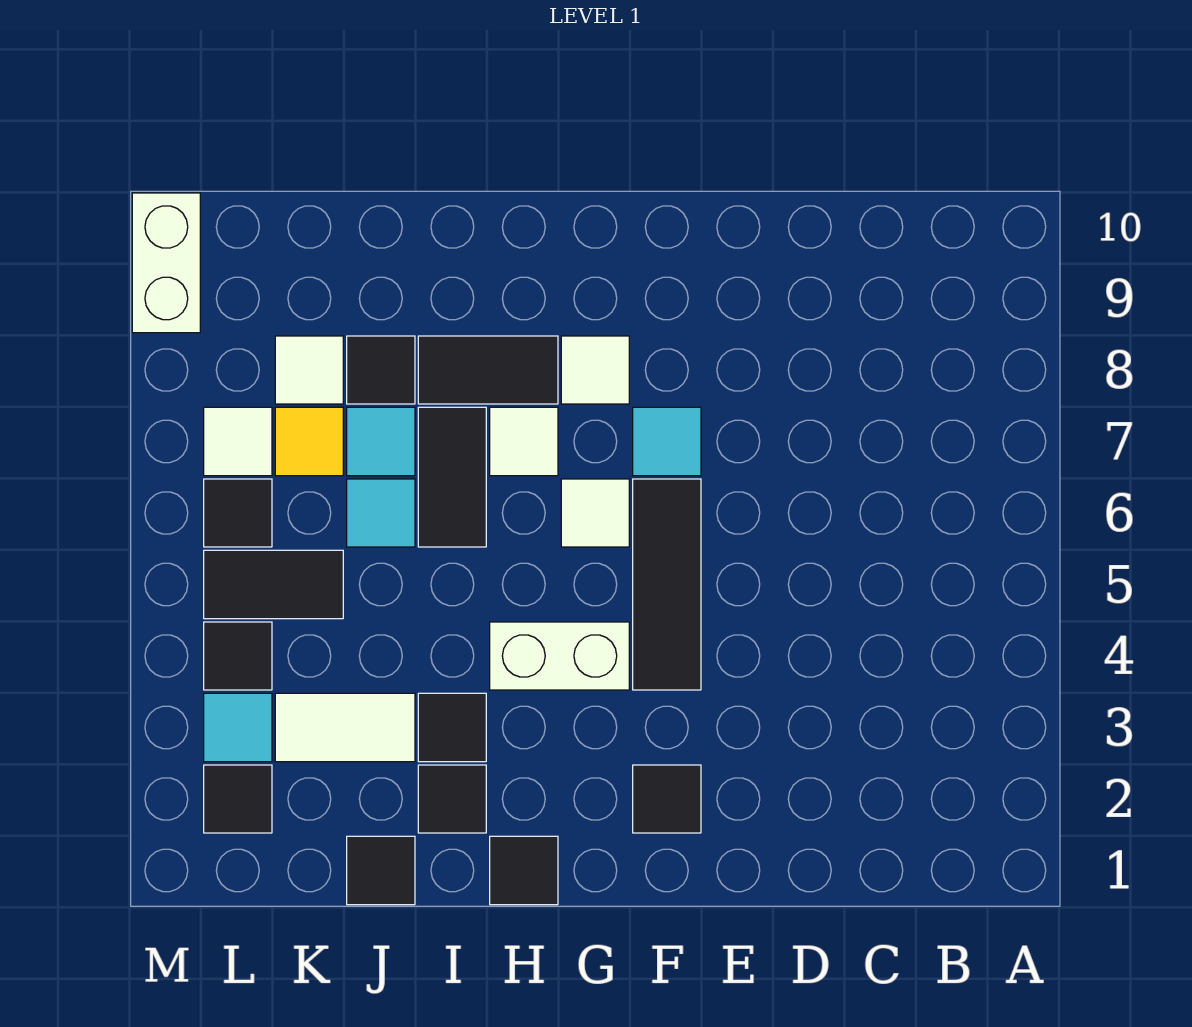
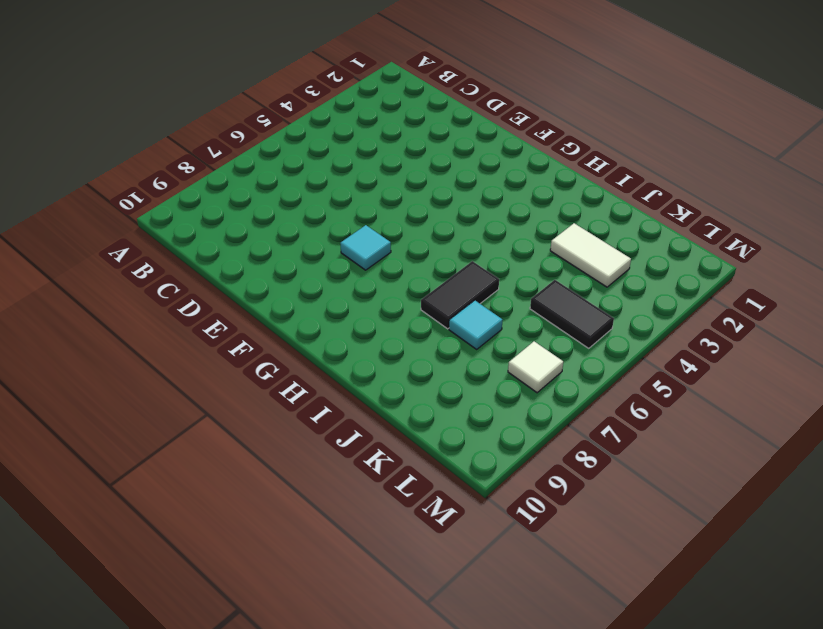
none -> black 1x1 tile [633,765,701,833]
none -> black 1x3 tile [633,479,701,690]
none -> white 1x2 brick [490,622,629,690]

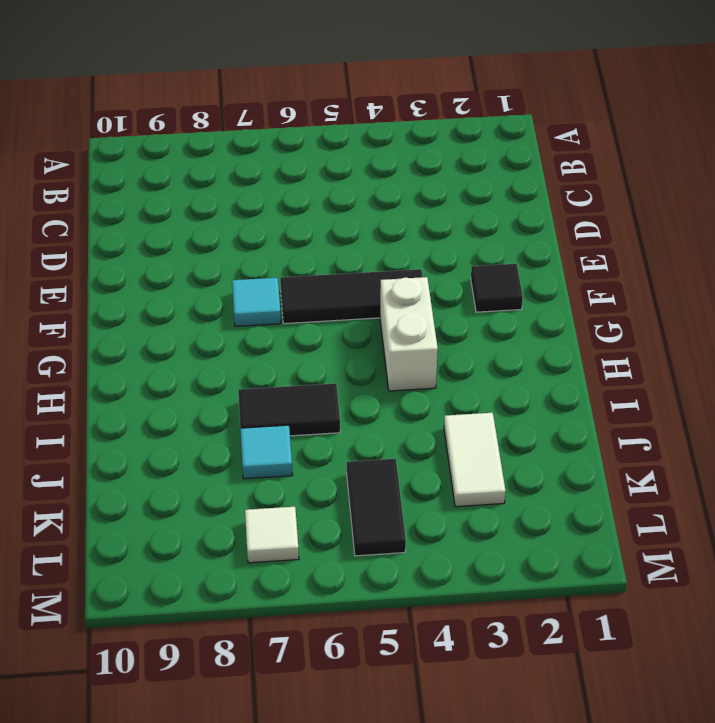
none -> white 1x1 tile [561,479,629,547]
none -> white 1x1 tile [561,336,629,404]
none -> black 1x1 tile [490,836,558,905]

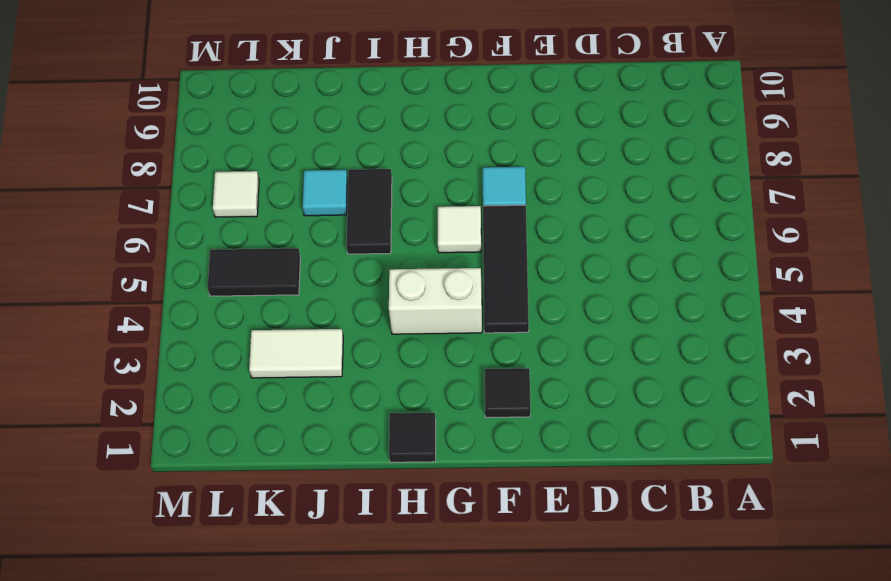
none -> white 1x1 tile [561,336,629,404]
none -> white 1x1 tile [490,407,558,476]
none -> black 1x2 tile [418,336,558,404]

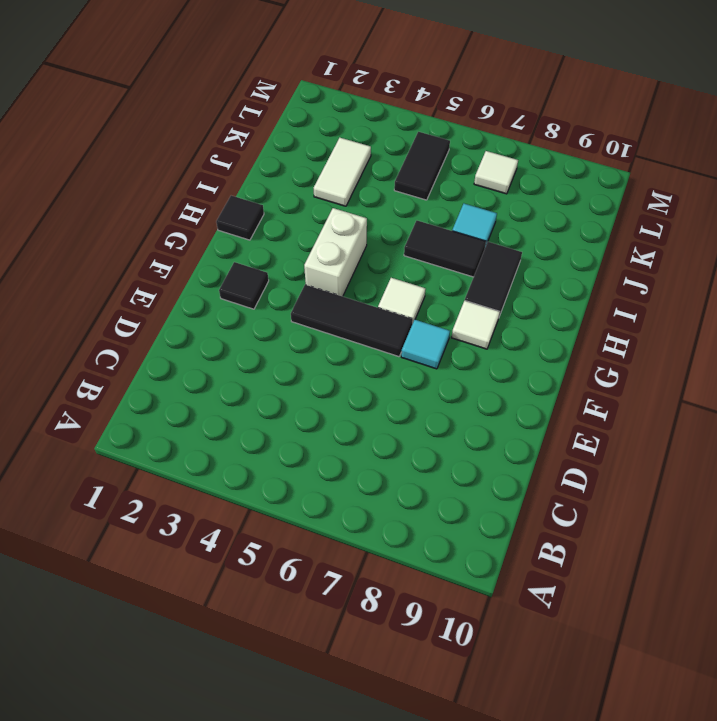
none -> white 1x1 tile [490,407,558,476]
none -> black 1x1 tile [418,765,486,833]
none -> black 1x1 tile [418,693,486,762]

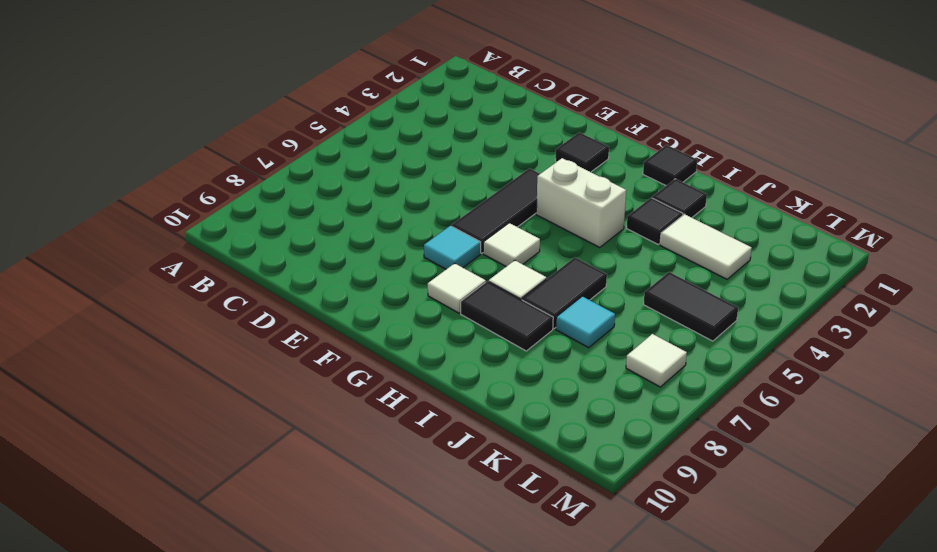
none -> black 1x1 tile [347,836,415,905]
none -> cyan 1x1 tile [347,479,415,547]
none -> black 1x1 tile [347,336,415,404]

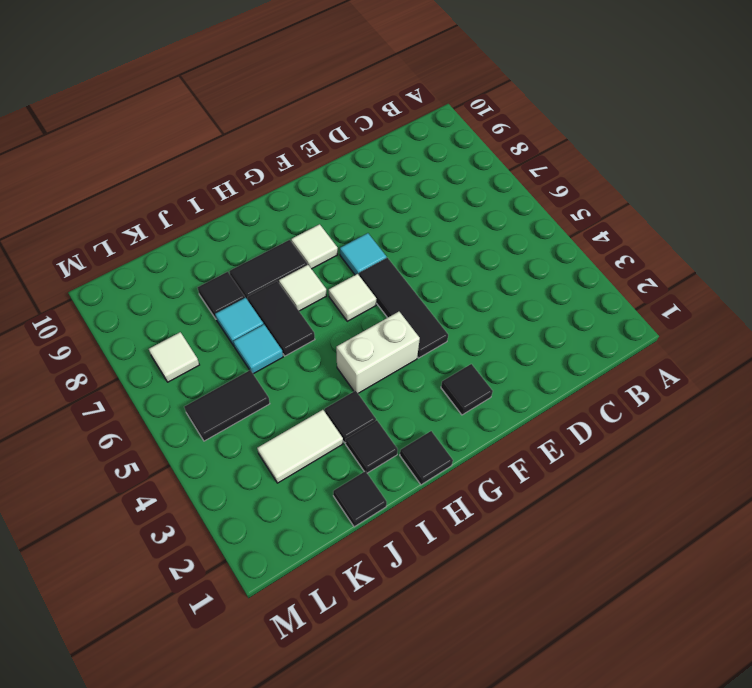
none -> yellow 1x1 tile [275,407,343,476]
none -> white 1x1 tile [275,336,343,404]
none -> black 1x1 tile [204,765,272,833]

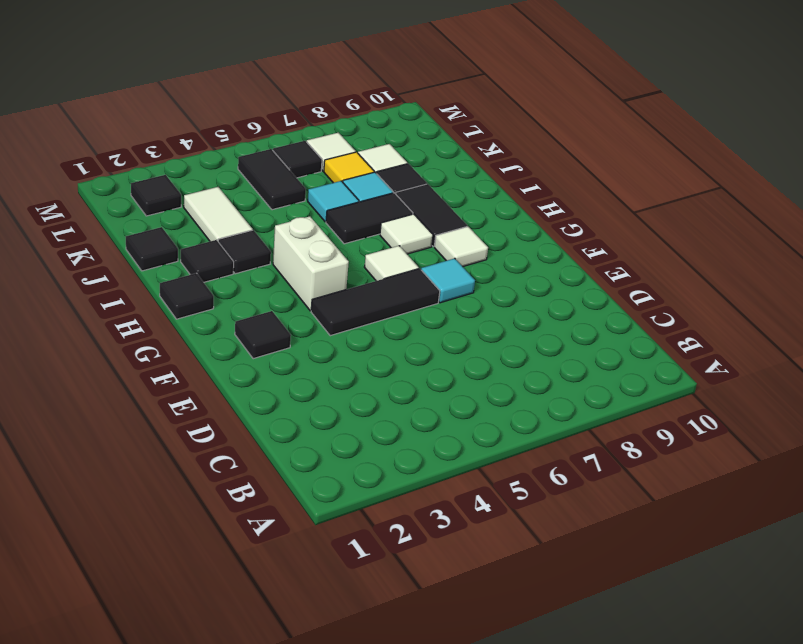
none -> cyan 1x1 tile [204,693,272,762]
none -> black 1x1 tile [204,622,272,690]
none -> white 1x2 brick [132,193,200,333]

